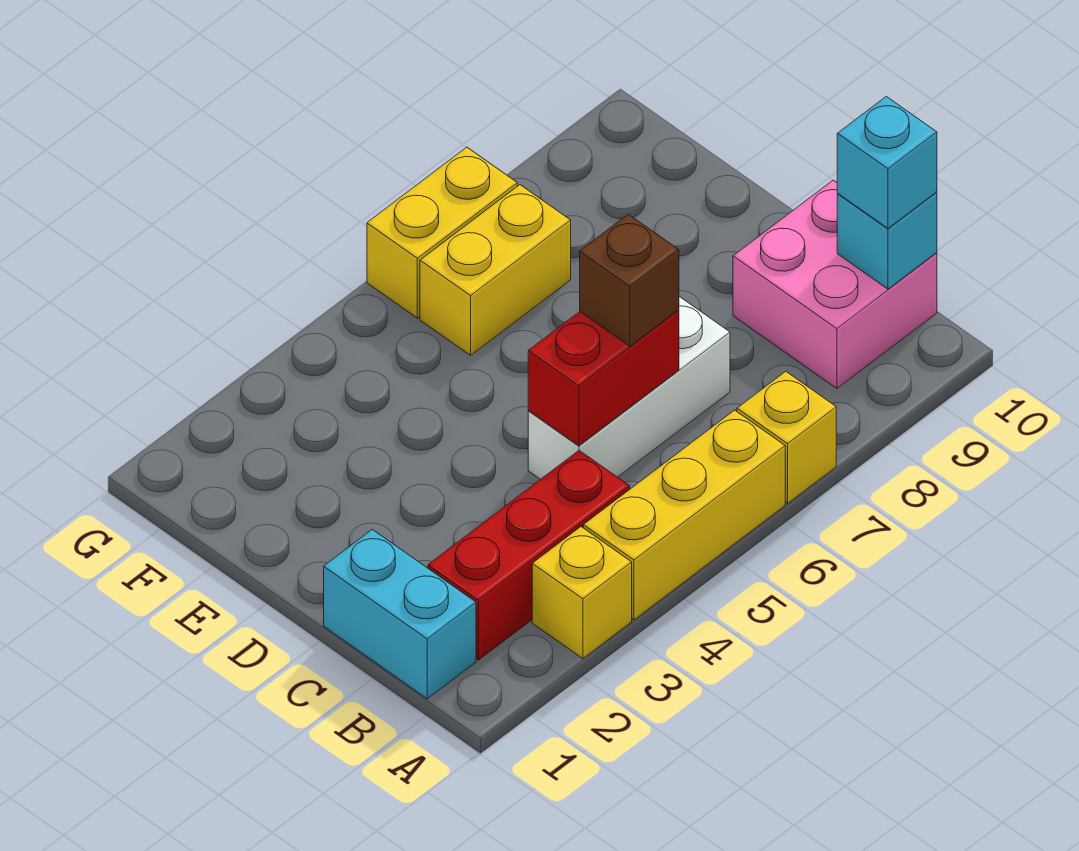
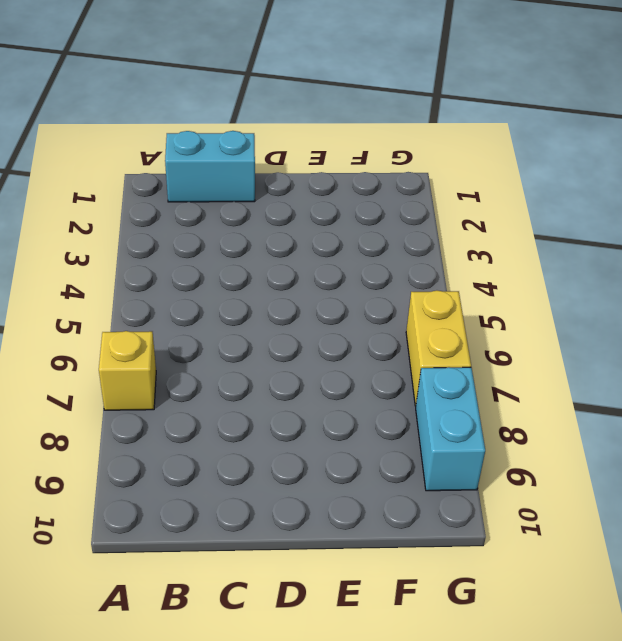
cyan 1x2 brick [416,367,485,491] -> none
none -> yellow 1x1 brick [532,527,632,659]
none -> yellow 1x3 brick [583,410,785,620]
none -> red 1x3 brick [428,451,630,660]

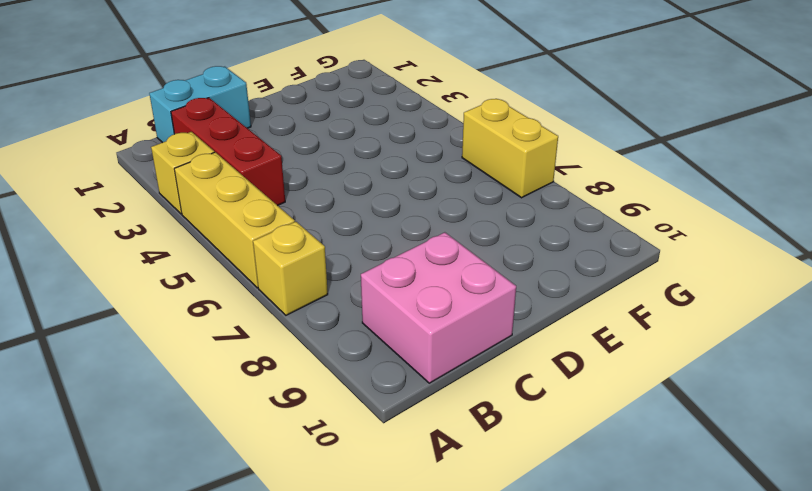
none -> white 1x3 brick [528,297,730,479]
none -> yellow 1x2 brick [420,185,571,355]
none -> cyan 1x1 brick [837,192,937,289]

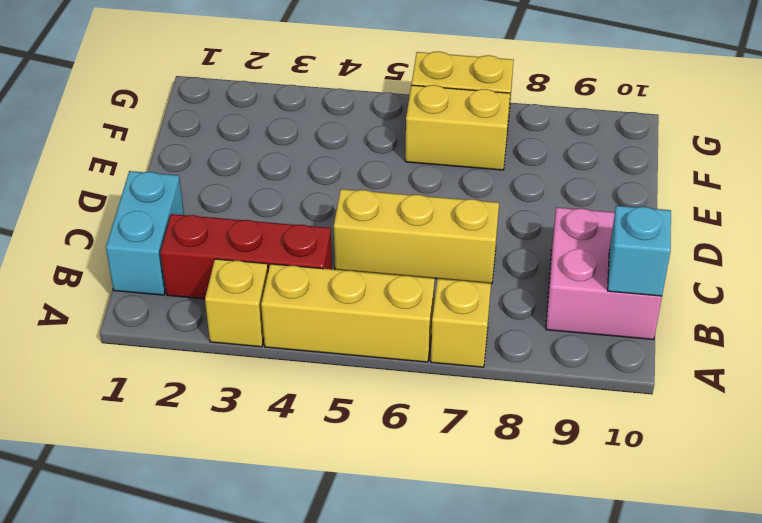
yellow 1x3 brick [334,189,499,283] -> white 1x3 brick [528,297,730,479]
none -> red 1x2 brick [528,310,679,446]
none -> cyan 1x1 brick [837,97,937,229]
none -> brown 1x1 brick [580,214,679,346]

